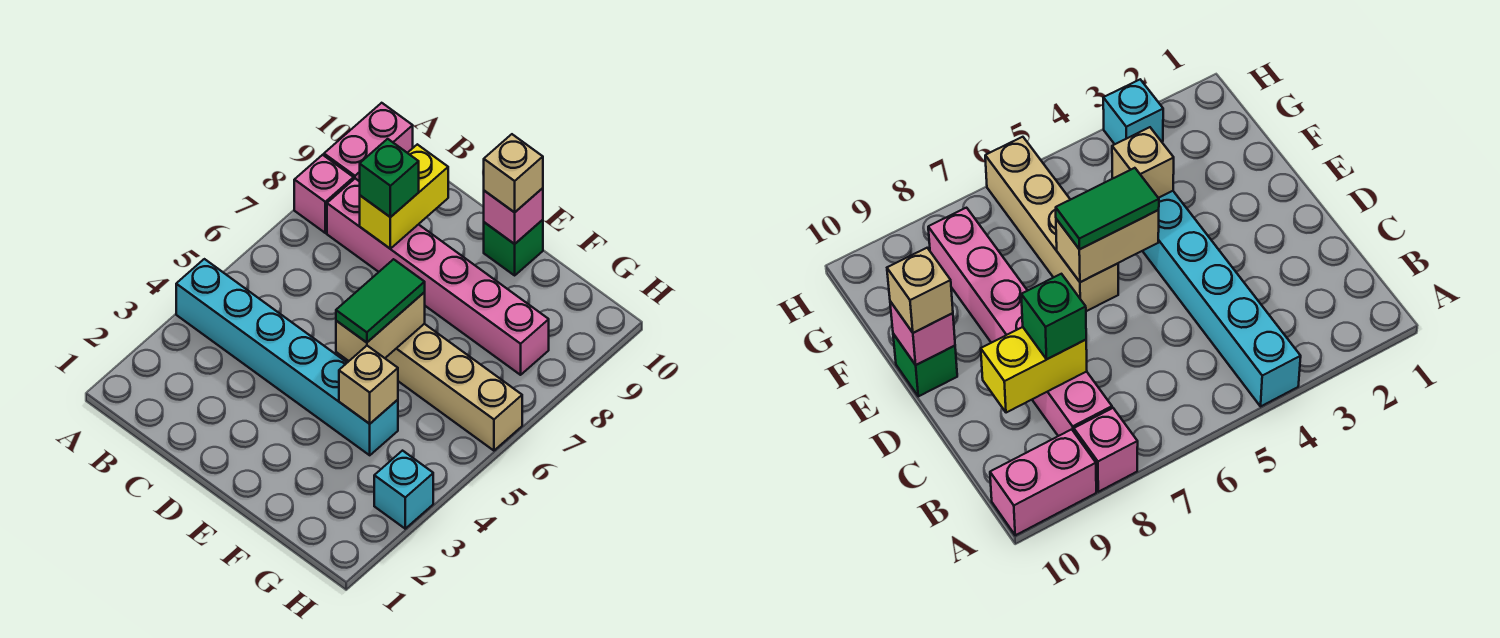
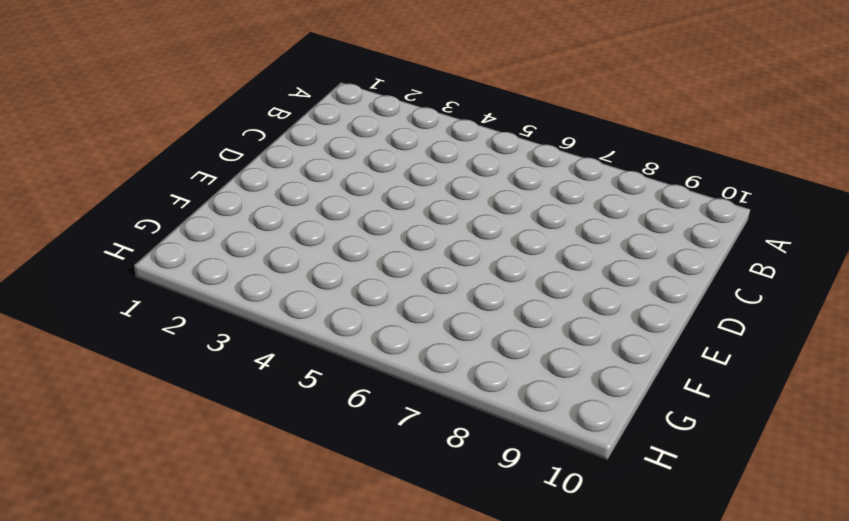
none -> cyan 1x6 brick [176,259,398,455]
none -> pink 1x1 brick [294,155,354,233]
none -> pink 1x2 brick [324,103,413,181]

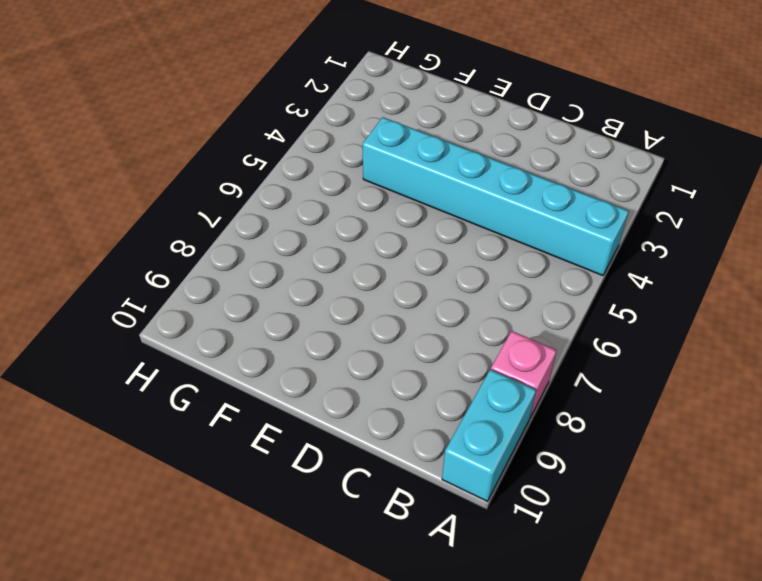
cyan 1x2 brick [442,369,536,501] -> pink 1x2 brick [324,103,413,181]
none -> pink 1x6 brick [327,179,549,375]
none -> tan 1x4 brick [385,324,522,451]
none -> green 1x1 brick [484,220,543,275]

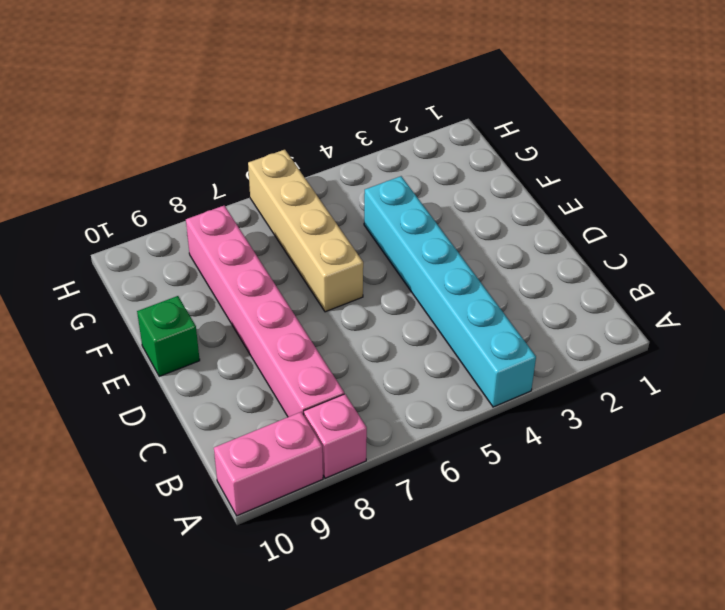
none -> cyan 1x1 brick [374,451,433,529]
none -> yellow 1x2 brick [360,144,448,249]
none -> tan 1x2 brick [336,292,425,361]

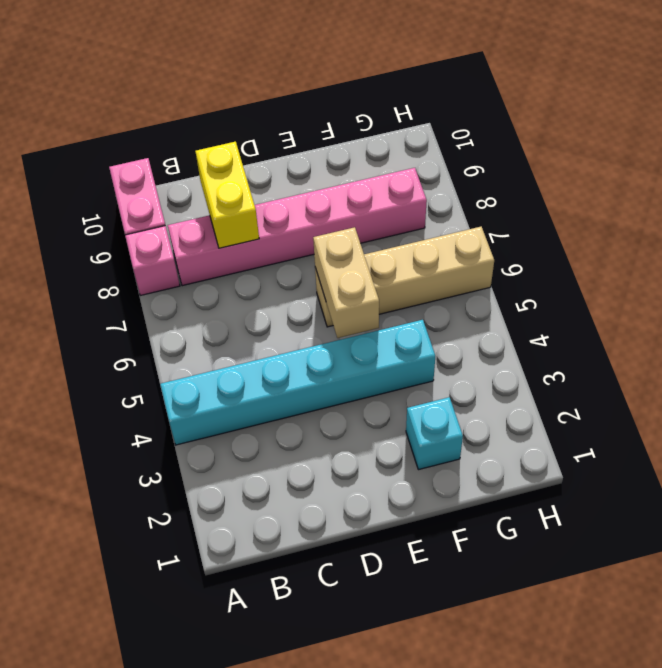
cyan 1x1 brick [406,397,463,470] -> cyan 1x1 brick moved to [374,451,433,529]
none -> green 1x1 brick [484,220,543,275]
none -> pink 1x1 brick [484,188,543,244]
none -> tan 1x1 brick [339,346,398,424]

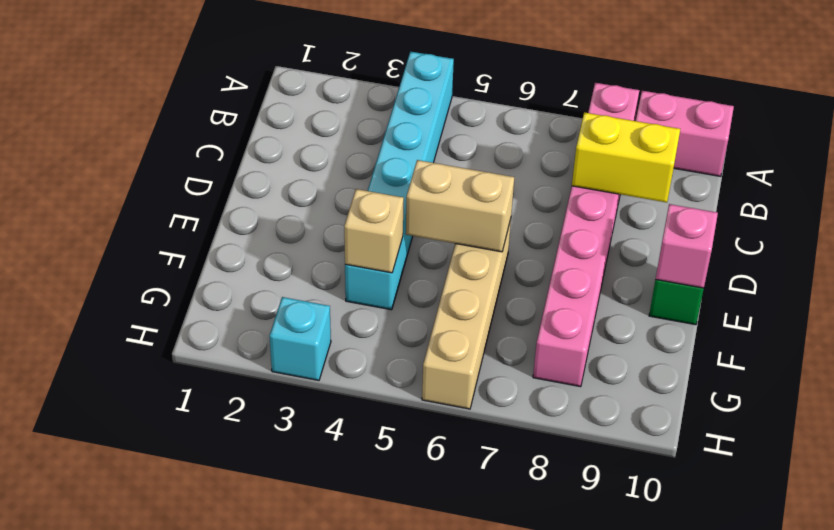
none -> green 1x1 brick [360,139,419,217]
none -> green 1x2 tile [336,259,425,343]
none -> tan 1x1 brick [484,134,543,212]

